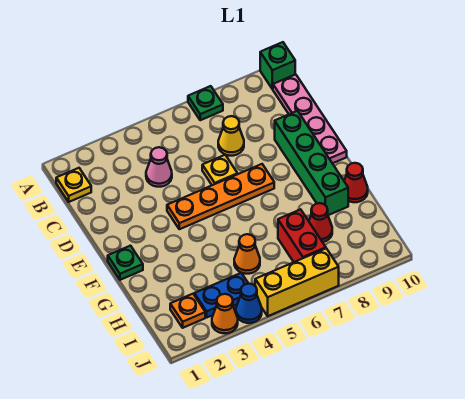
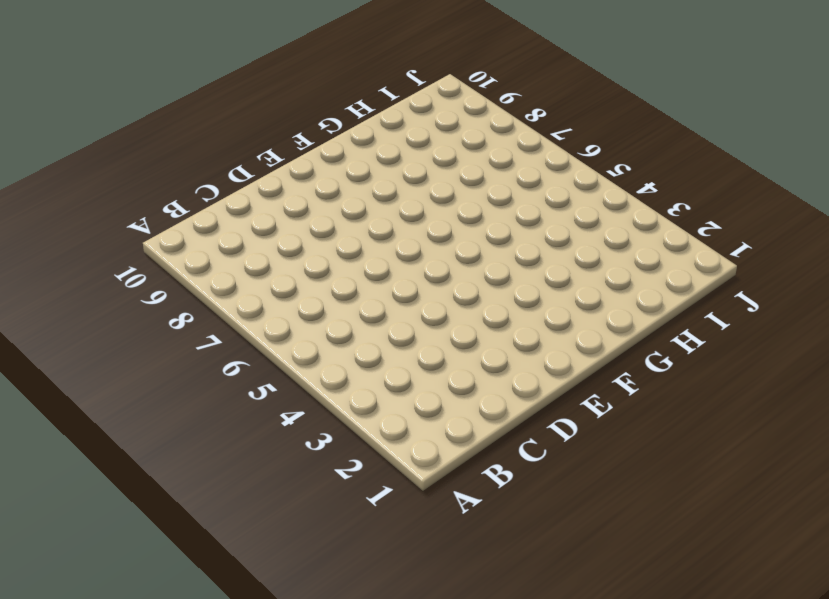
none -> green 1x1 plate [188,86,223,120]
none -> green 1x1 brick [260,42,295,89]
none -> yellow 1x1 plate [56,168,91,202]

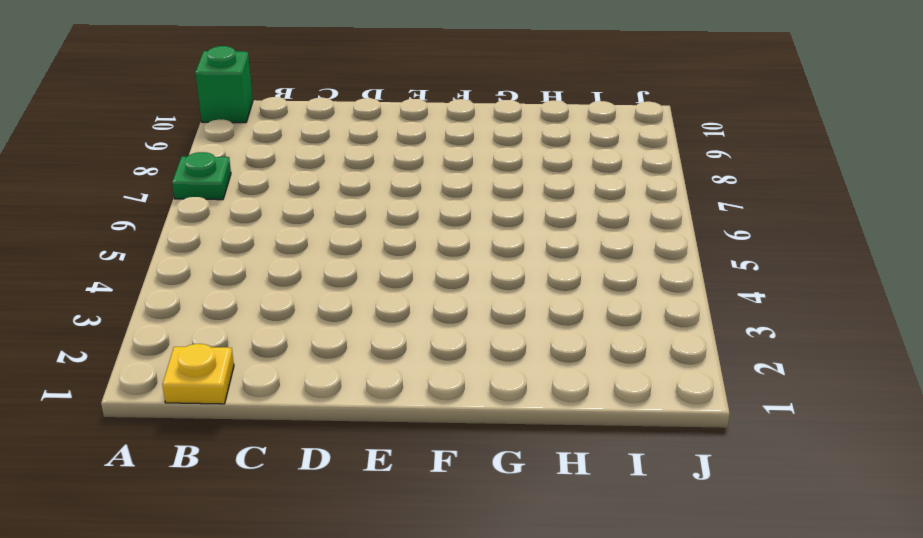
none -> pink 1x4 plate [273,74,347,163]
none -> pink 1x1 cone [146,147,172,187]
none -> yellow 1x1 cone [218,116,244,156]

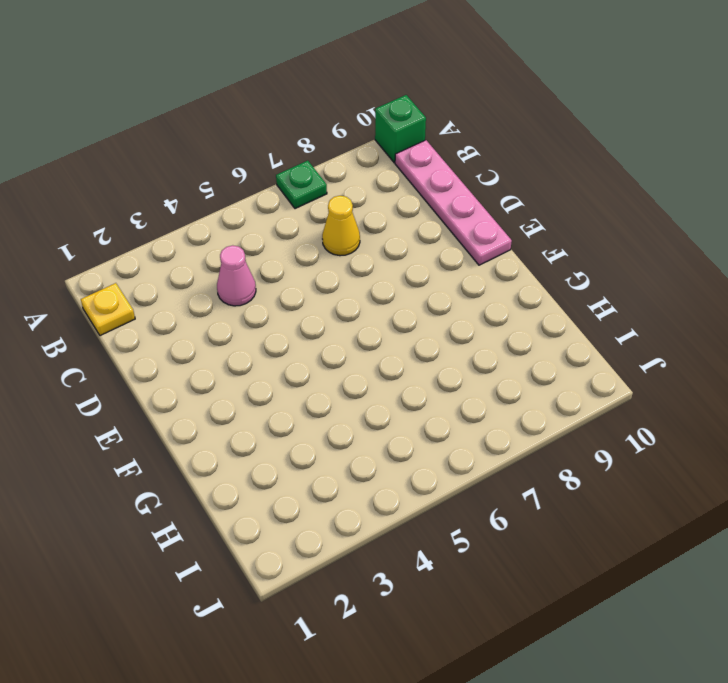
none -> yellow 1x1 plate [202,155,238,185]
none -> green 1x4 brick [275,111,348,215]
none -> orange 1x4 plate [167,164,274,229]

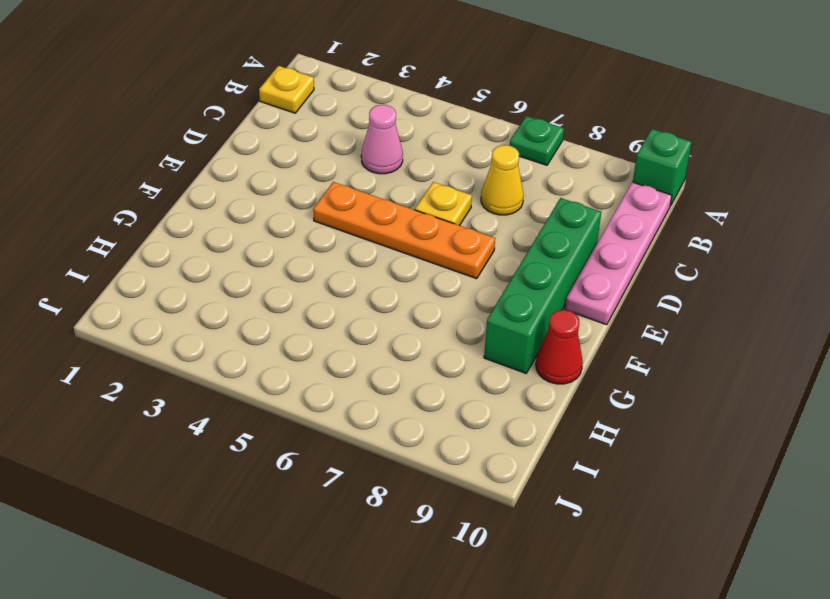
none -> green 1x1 plate [108,246,143,280]
none -> orange 1x1 cone [234,234,260,274]
none -> red 1x2 brick [278,209,326,262]

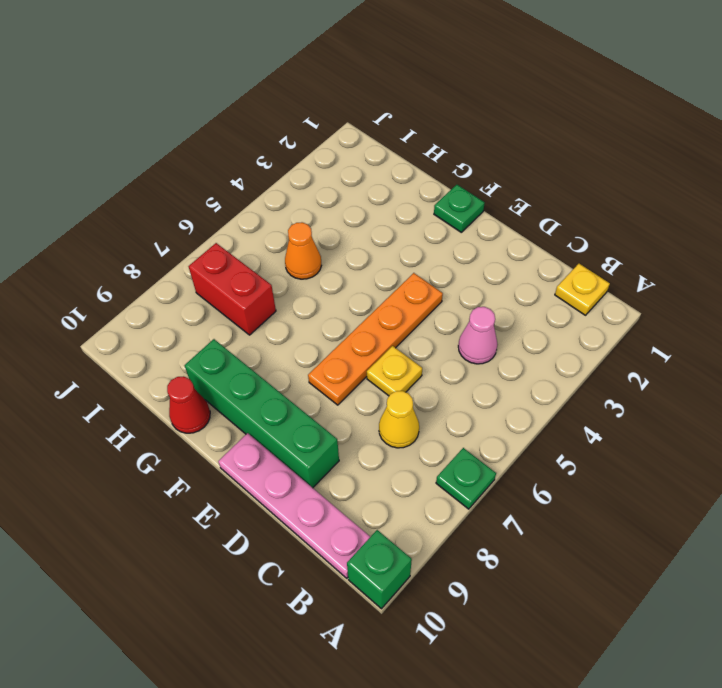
none -> red 1x1 cone [309,203,332,242]
none -> orange 1x1 plate [170,294,205,328]
none -> blue 1x2 plate [194,273,248,317]

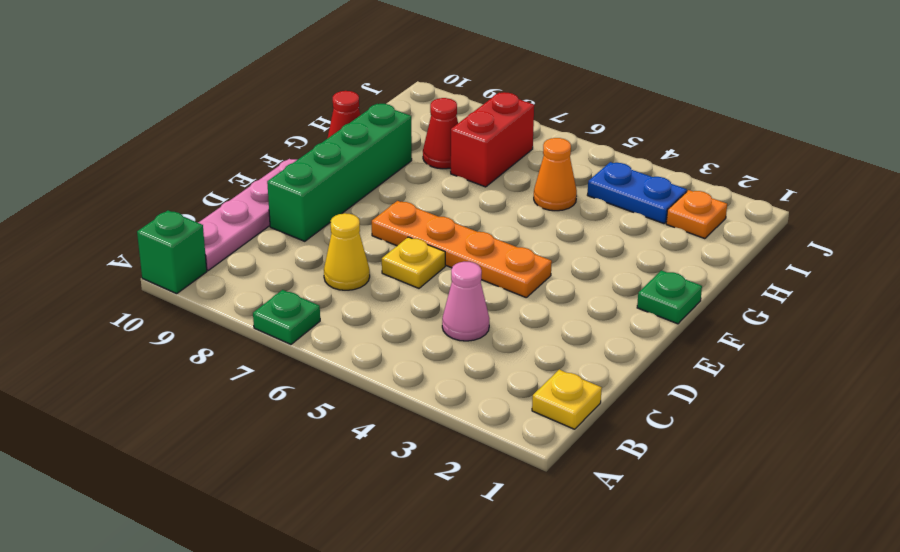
none -> orange 1x1 cone [212,294,238,333]
none -> blue 1x1 cone [236,284,262,323]
none -> yellow 1x3 brick [255,248,339,316]

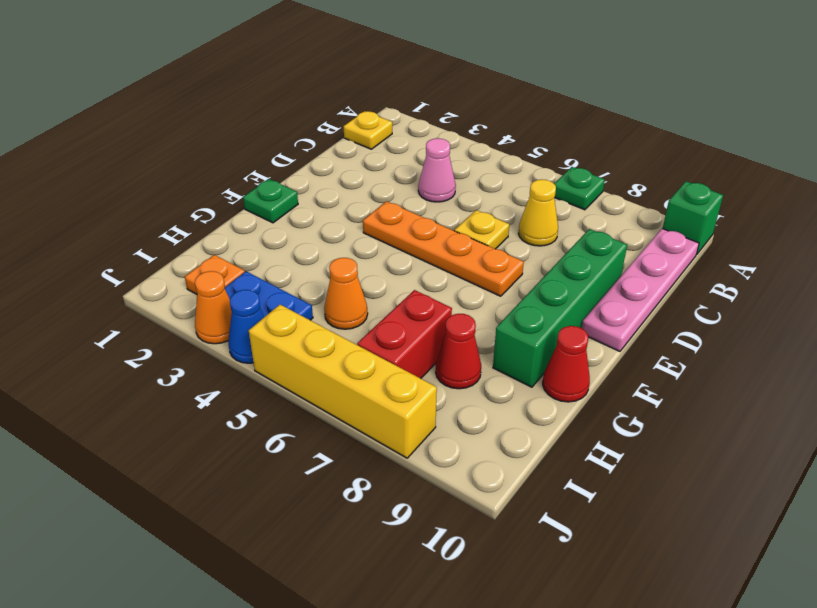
yellow 1x4 brick [249,305,437,458] -> yellow 1x3 brick [255,248,339,316]

